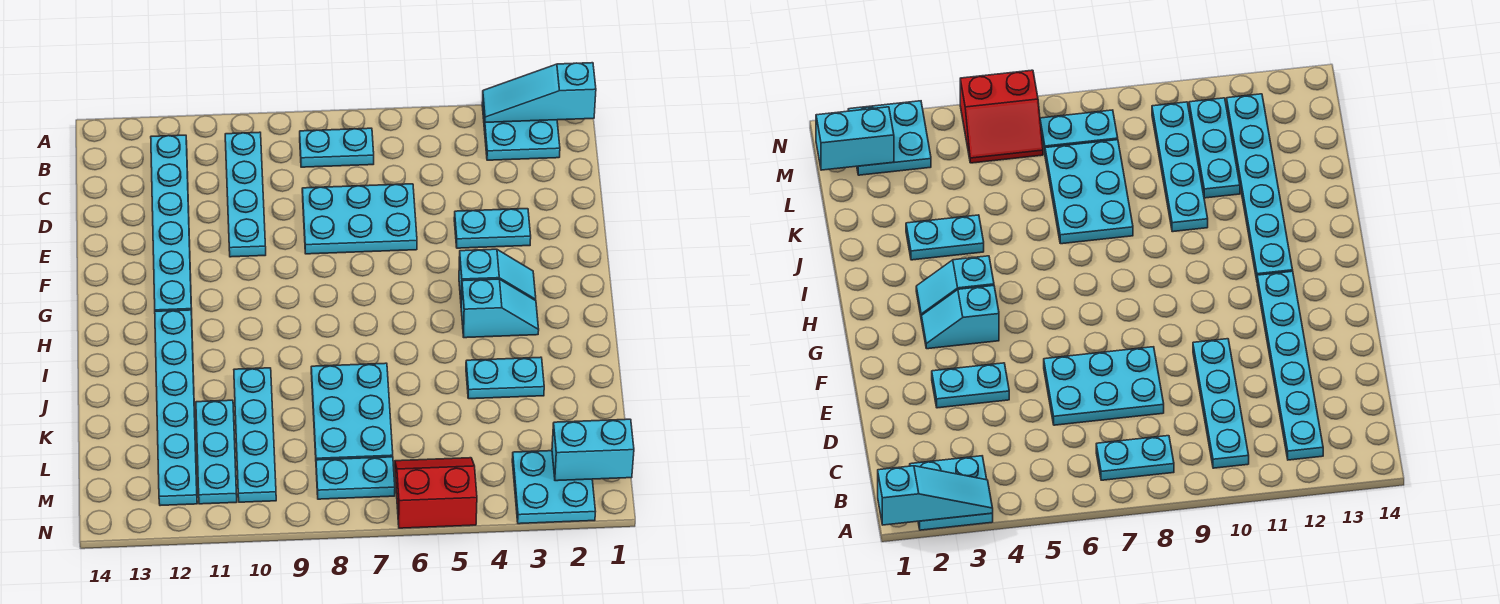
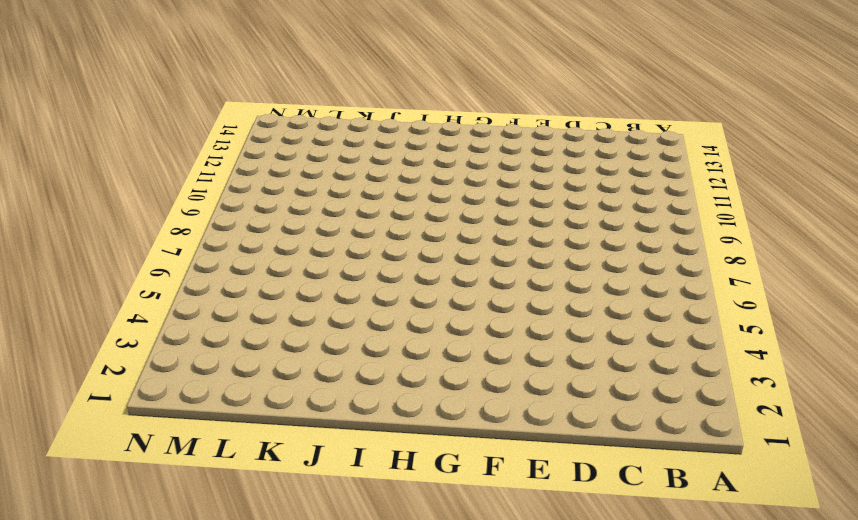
none -> cyan 2x2 plate [482,102,560,160]
none -> cyan 1x2 plate [300,128,374,167]
none -> cyan 1x4 plate [225,132,266,257]

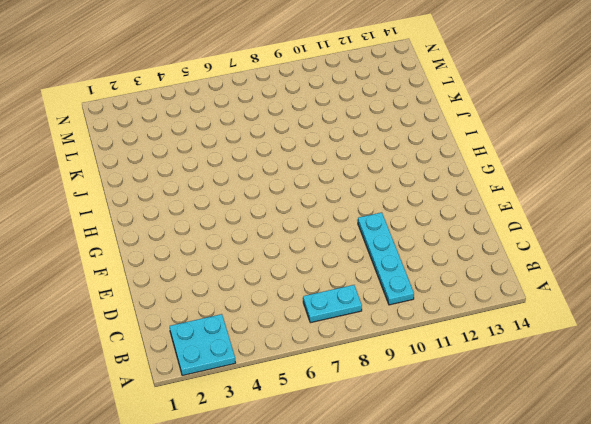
none -> cyan 1x6 plate [151,135,192,312]
none -> cyan 2x3 plate [302,184,417,254]
none -> cyan 1x2 plate [454,209,531,248]

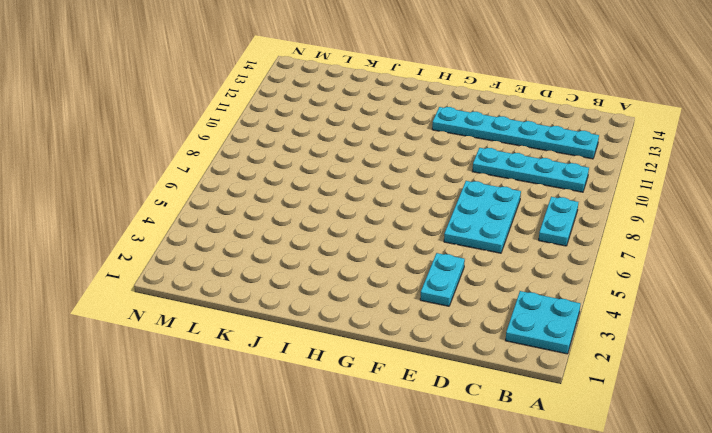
none -> cyan 1x2 slope [459,249,536,300]
none -> cyan 1x2 slope [461,279,539,338]
none -> cyan 1x6 plate [155,310,197,506]

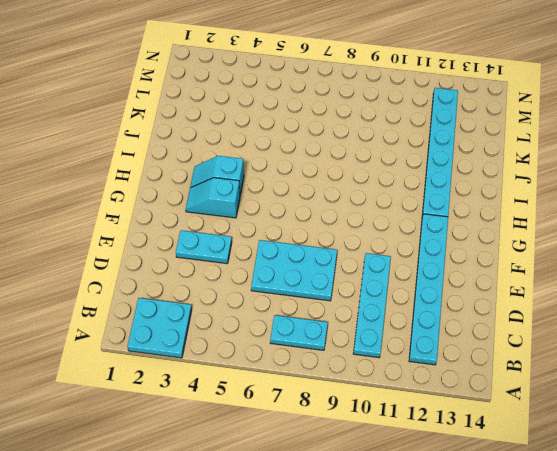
none -> cyan 1x2 plate [466,357,544,399]
none -> cyan 2x3 plate [311,363,393,460]
none -> cyan 1x4 plate [234,368,276,502]

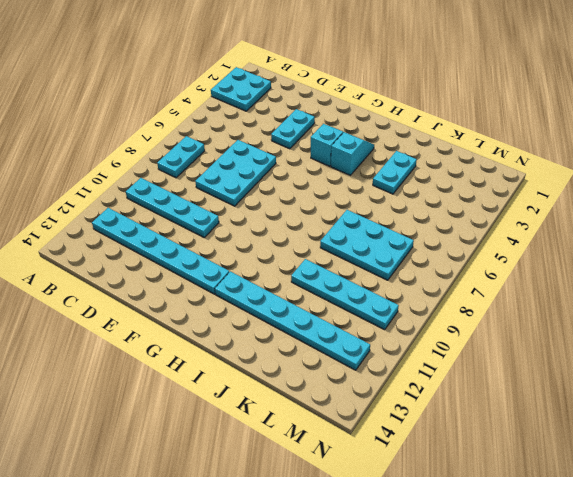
none -> cyan 1x3 plate [196,400,237,504]
none -> cyan 2x2 plate [512,451,595,524]
none -> red 2x2 slope [395,458,477,528]

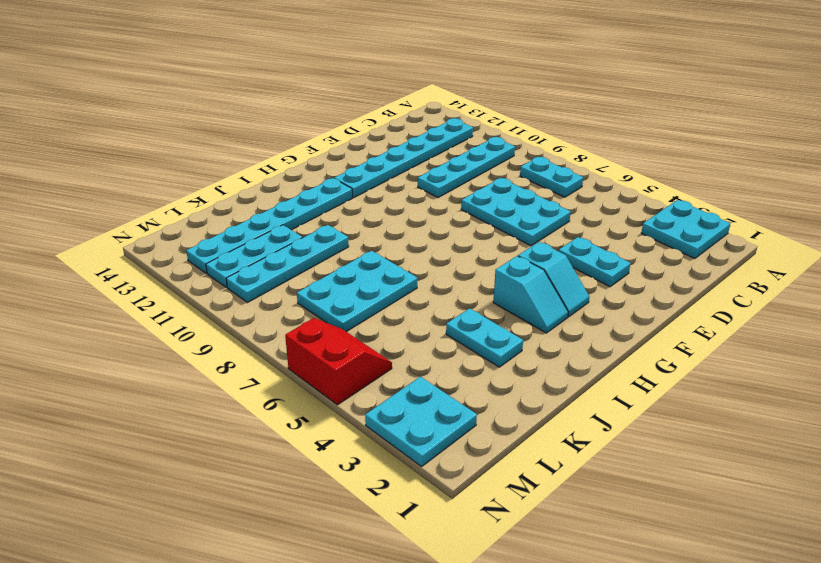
none -> cyan 1x2 plate [316,457,395,499]
none -> cyan 1x3 slope [483,63,596,122]
none -> cyan 1x2 brick [552,419,634,481]

